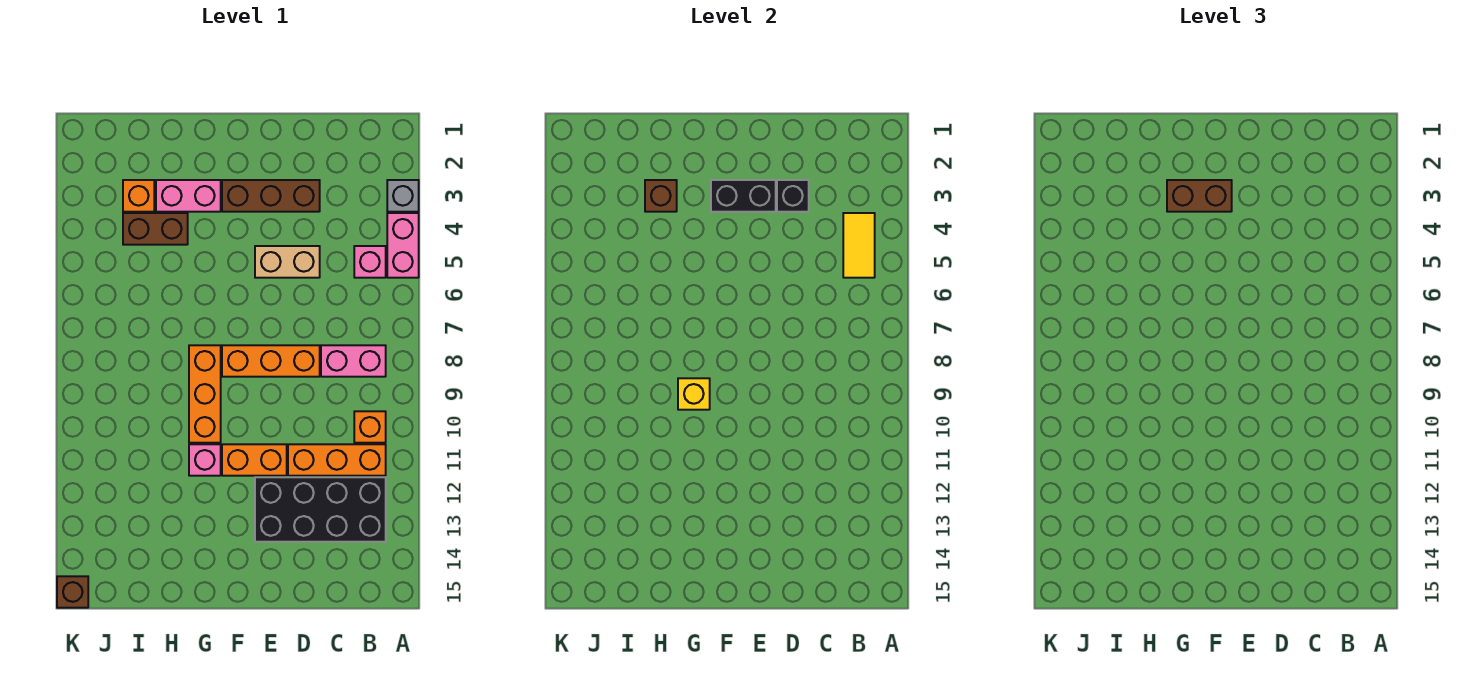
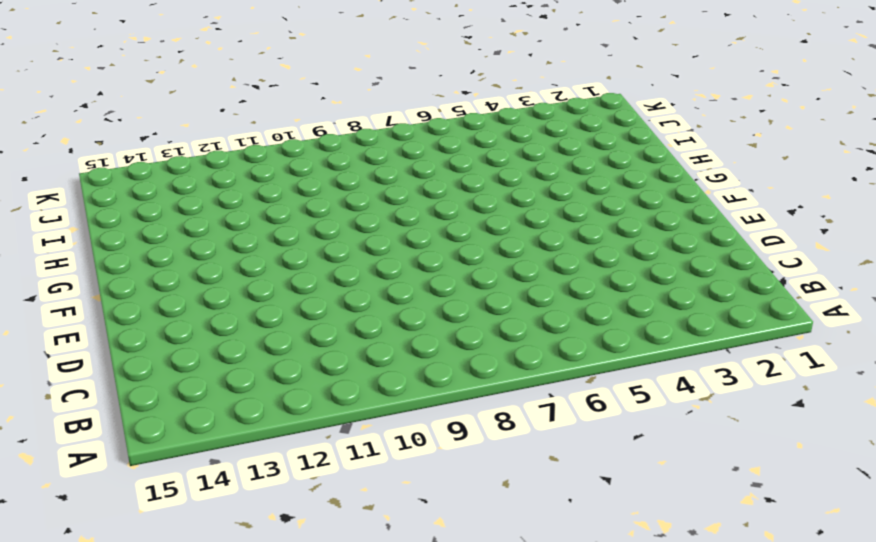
none -> grey 1x1 brick [387,180,419,212]
none -> pink 1x2 brick [387,213,419,278]
none -> pink 1x1 brick [354,246,386,278]

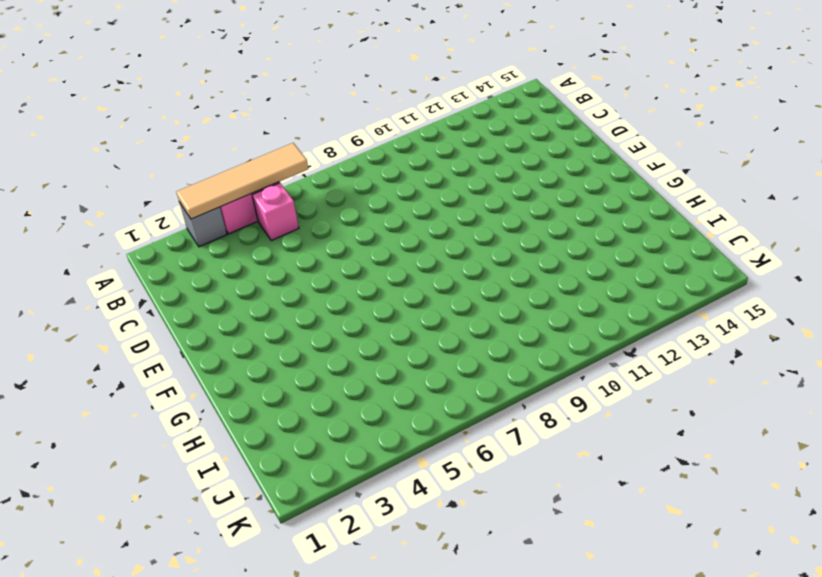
tan 1x4 tile [177,143,308,219] -> none
none -> pink 1x2 brick [321,345,386,377]
none -> orange 1x1 brick [354,411,386,443]
none -> orange 1x3 brick [288,444,386,476]

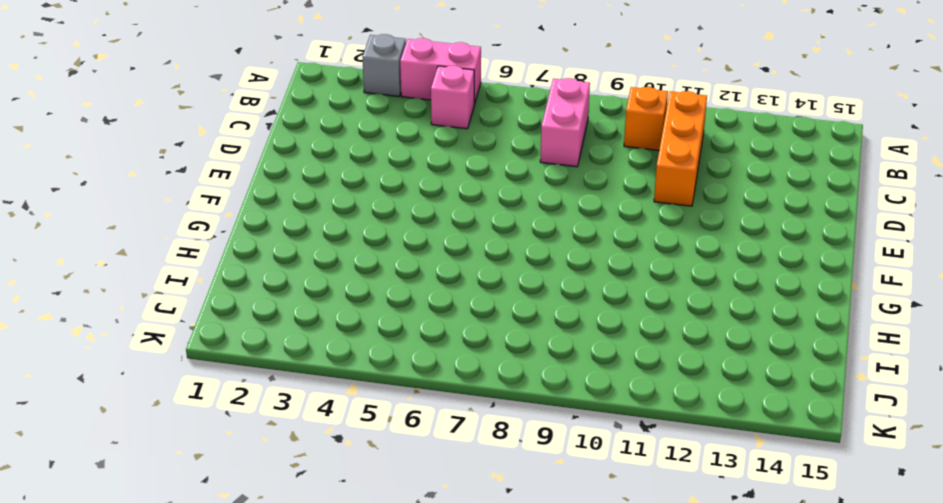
none -> black 2x4 brick [255,477,386,542]
none -> brown 1x3 brick [222,180,320,212]
none -> tan 1x2 brick [255,246,320,278]

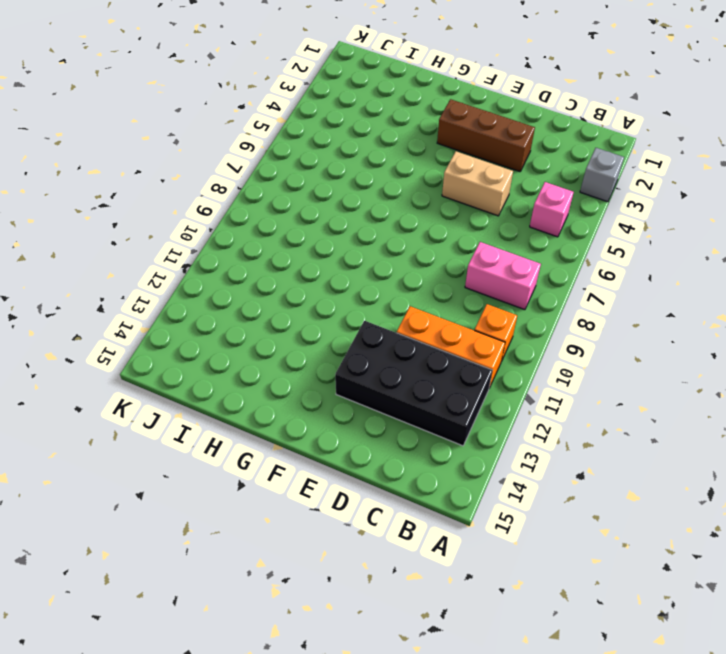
none -> pink 1x2 brick [387,213,419,278]
none -> orange 1x3 brick [222,345,320,377]
none -> orange 1x2 brick [222,444,287,476]

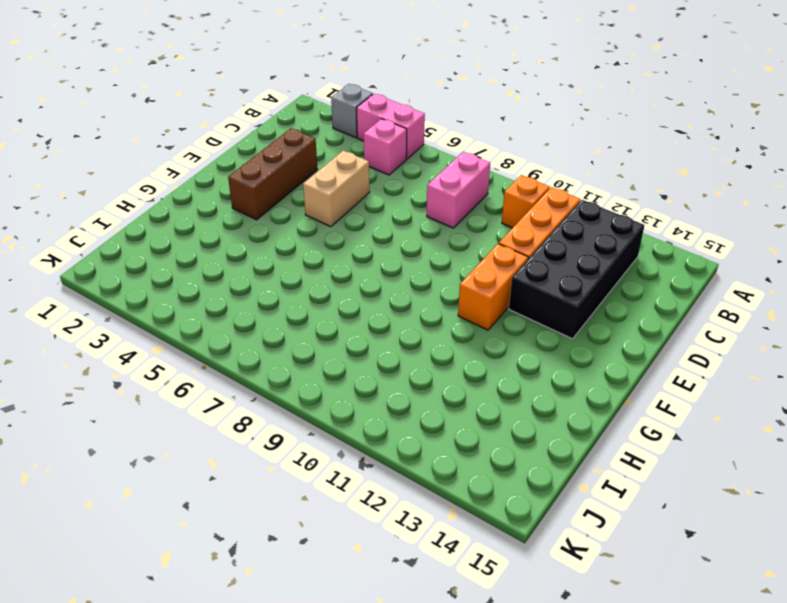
none -> orange 1x3 brick [222,345,320,377]
none -> pink 1x2 brick [156,180,221,212]
none -> orange 1x3 brick [189,345,221,443]

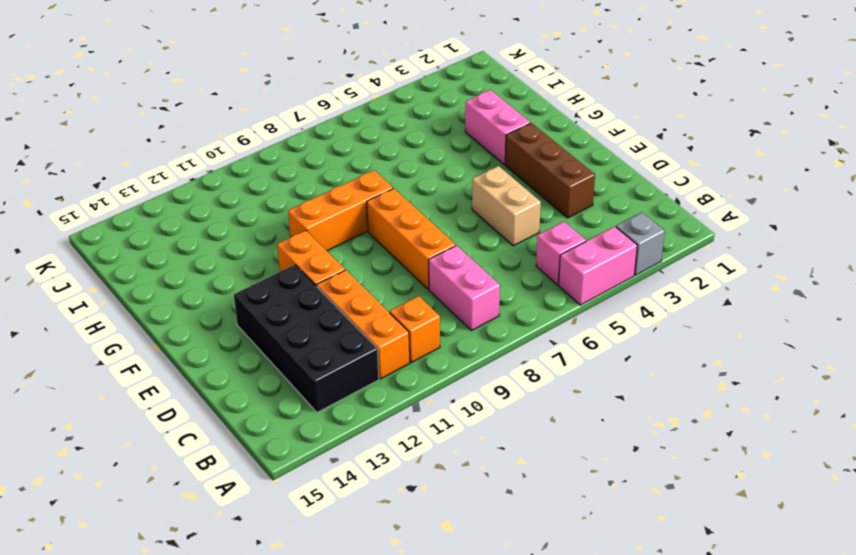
none -> pink 1x1 brick [189,444,221,476]
none -> brown 1x2 brick [123,213,188,245]
none -> orange 1x1 brick [123,180,154,212]

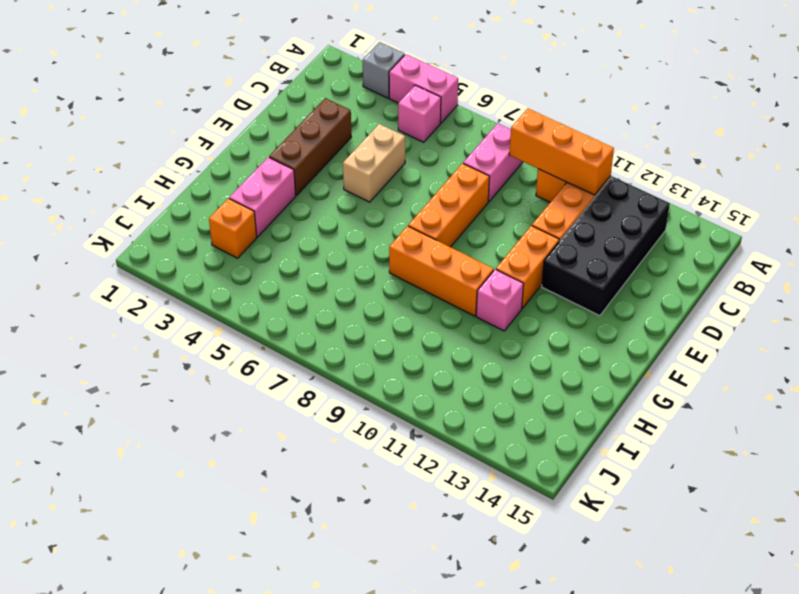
orange 1x3 brick [509,109,614,195] -> none
none -> brown 1x2 brick [123,213,188,245]
none -> brown 1x1 brick [57,576,88,608]
none -> yellow 1x2 tile [843,213,875,278]

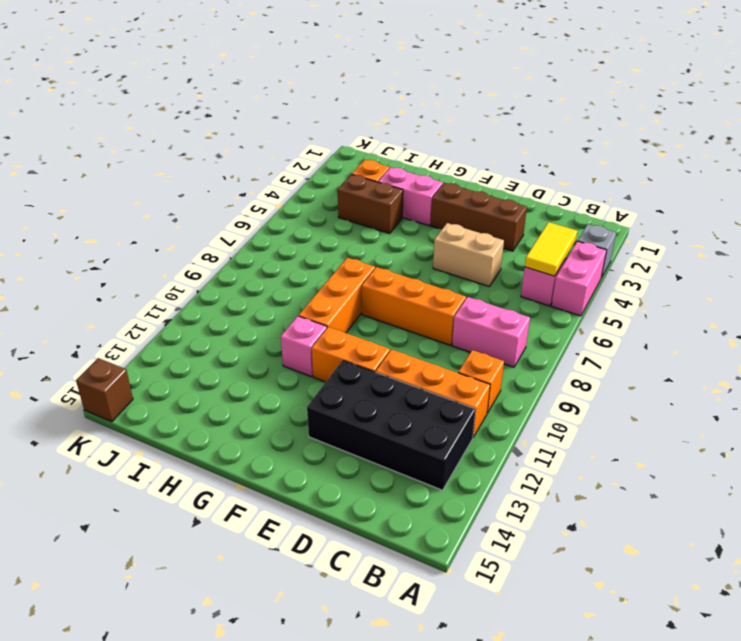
none -> black 1x1 brick [777,180,809,212]
none -> black 1x2 brick [711,180,776,212]
none -> yellow 1x1 brick [678,378,710,410]

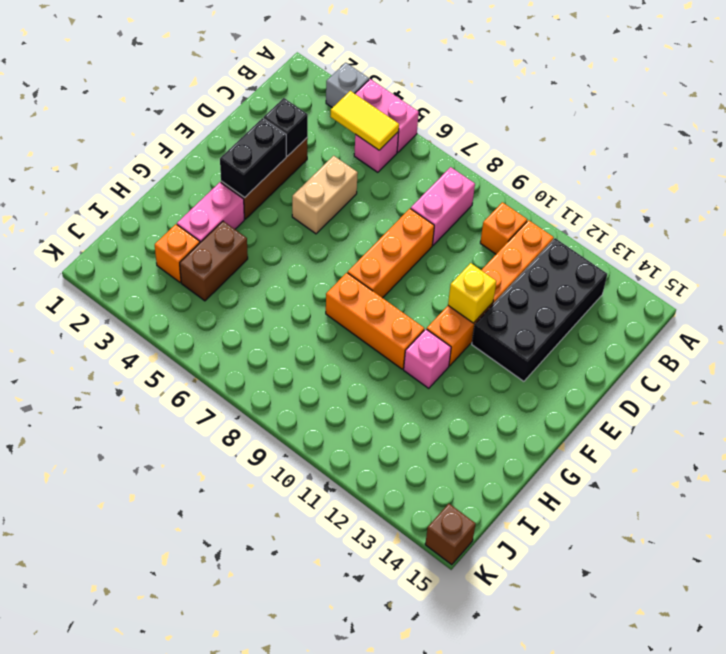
yellow 1x1 brick [448,263,496,323] -> yellow 1x1 brick moved to [678,378,710,410]
none -> brown 1x1 brick [645,180,677,212]
none -> brown 1x2 brick [1167,180,1232,212]

